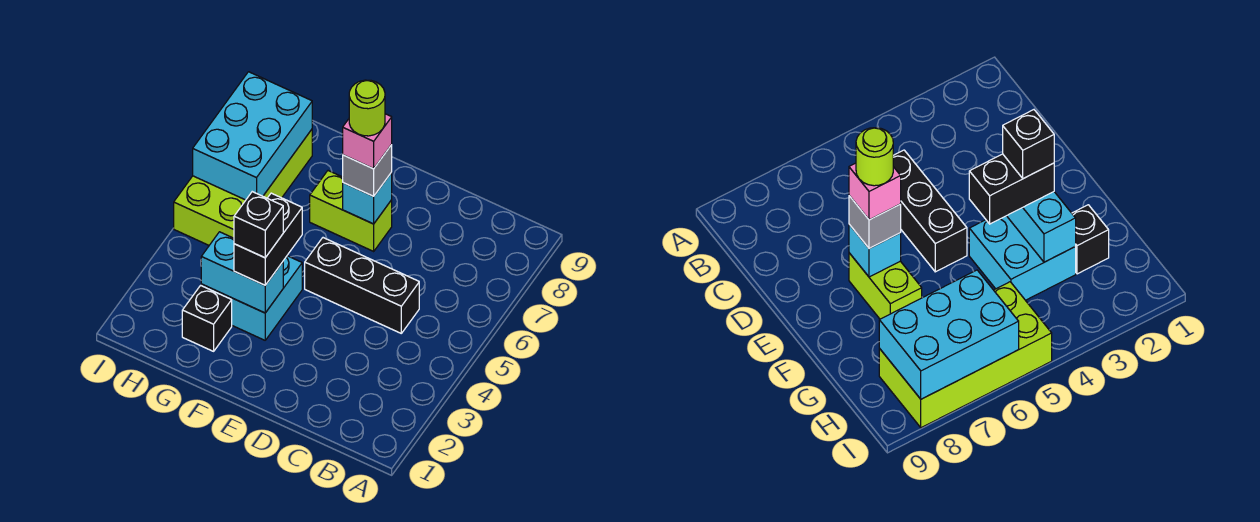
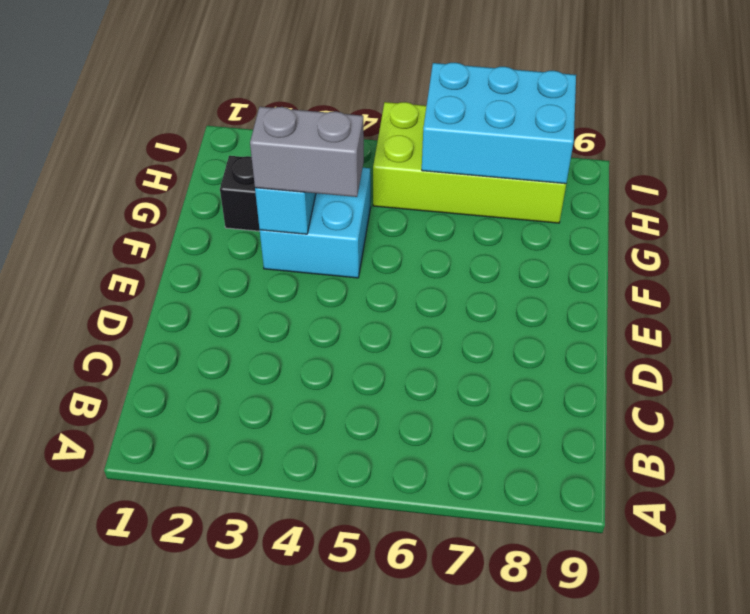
grey 1x2 brick [250,107,364,197] -> black 1x2 brick [234,193,302,285]
none -> black 1x3 brick [305,238,419,333]
none -> lime 1x2 brick [310,171,392,251]
none -> cyan 1x1 brick [343,172,392,224]

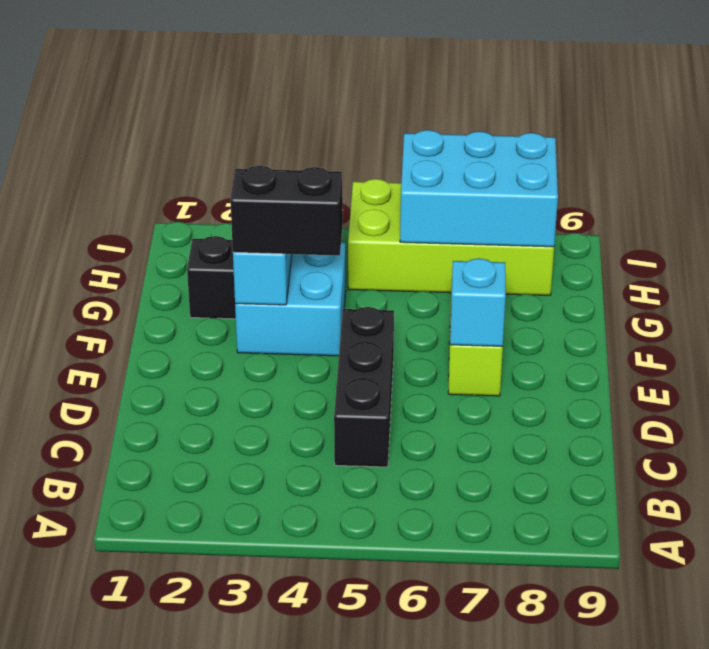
none -> grey 1x1 brick [343,145,392,196]
none -> pink 1x1 brick [343,114,392,169]
none -> black 1x1 brick [234,192,283,258]

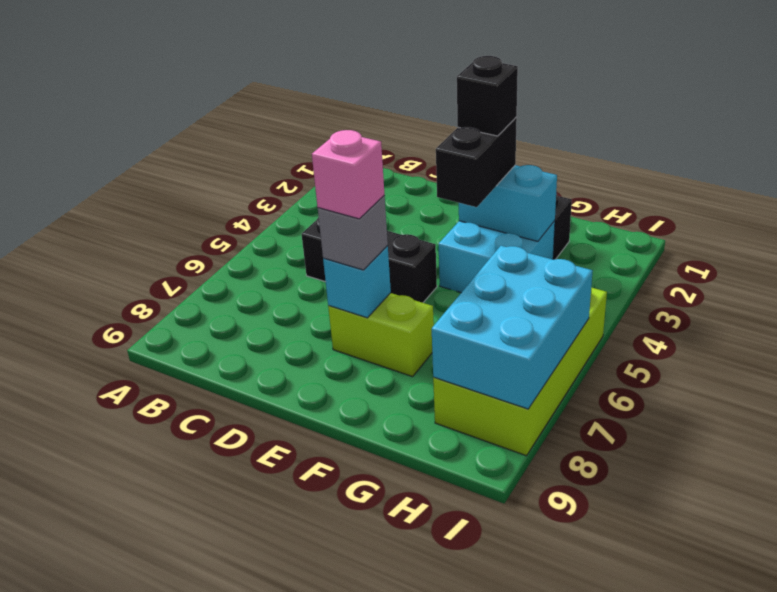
none -> lime 1x1 round brick [349,80,385,136]

